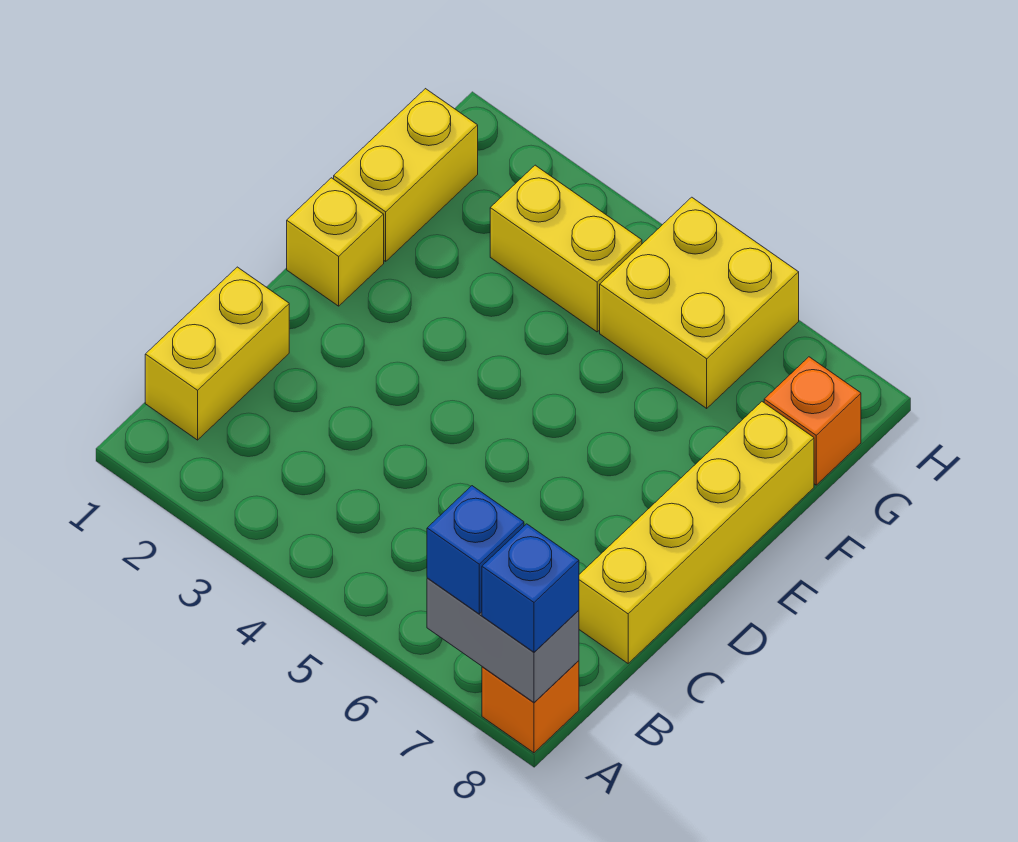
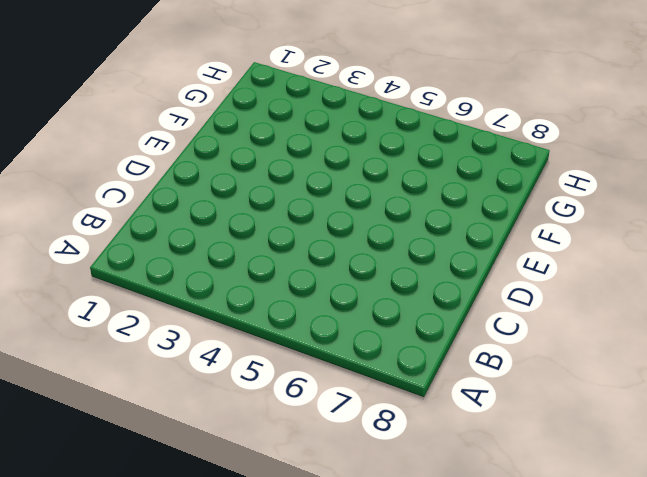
none -> orange 1x1 brick [482,661,579,753]
none -> yellow 1x2 brick [145,267,289,440]

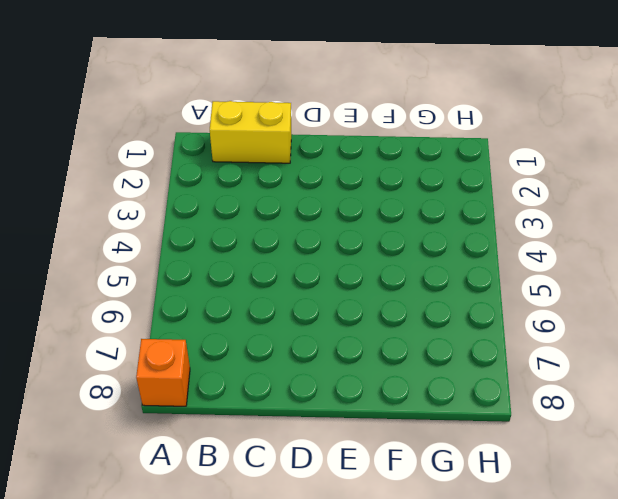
none -> yellow 1x4 brick [579,402,814,663]
none -> yellow 1x1 brick [287,178,384,306]

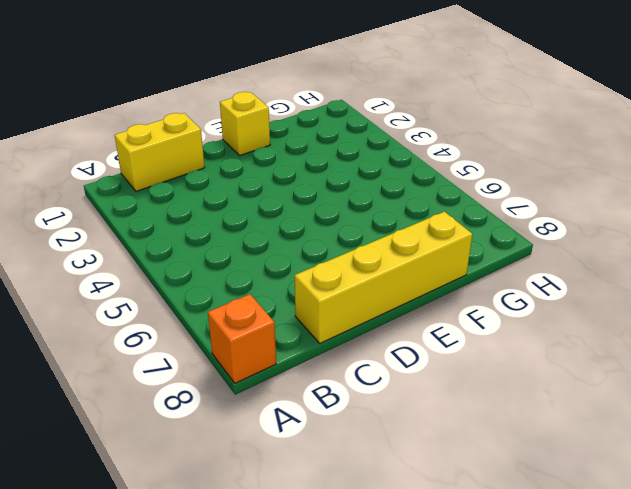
none -> yellow 1x2 brick [334,89,478,261]
none -> yellow 1x2 brick [490,165,642,332]

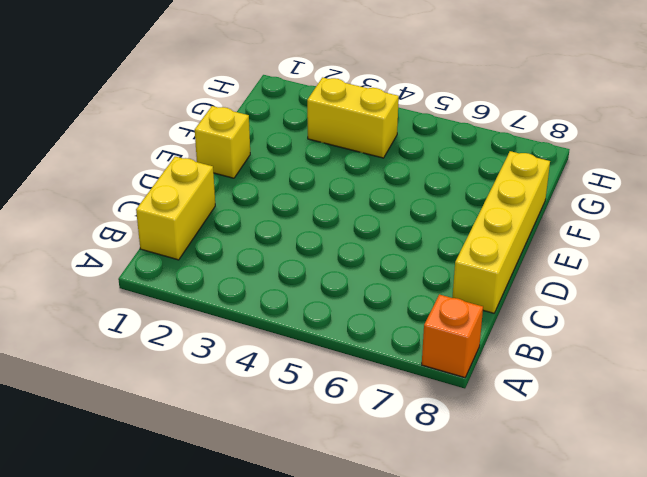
none -> yellow 1x2 brick [334,89,478,261]
none -> yellow 2x2 brick [600,197,799,408]

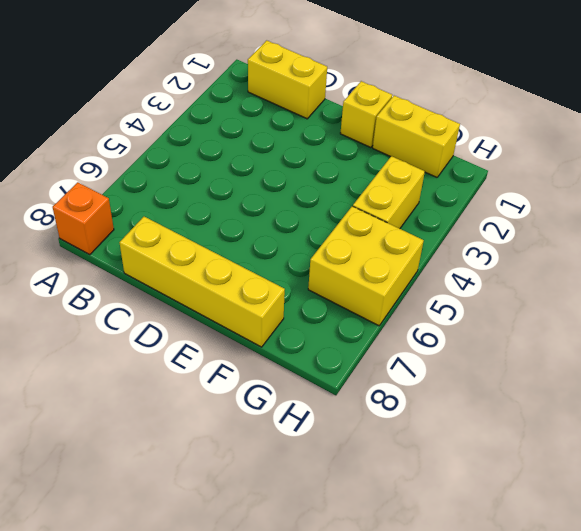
none -> orange 1x1 brick [764,357,861,485]
none -> grey 1x2 brick [427,578,579,702]

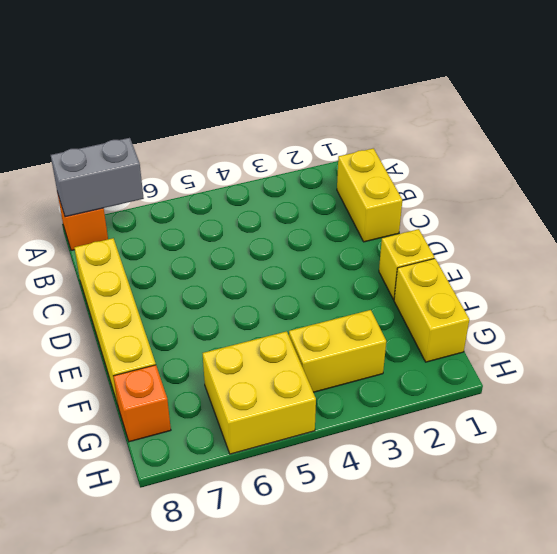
none -> blue 1x1 brick [427,486,524,614]
none -> blue 1x1 brick [482,524,579,652]

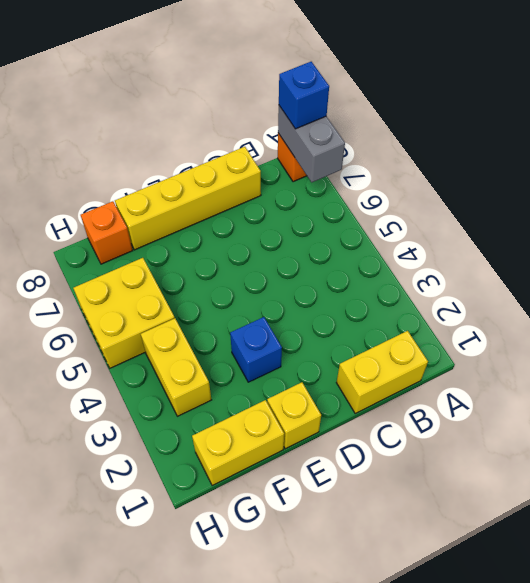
blue 1x1 brick [230,317,282,382] -> blue 1x1 brick moved to [427,486,524,614]

